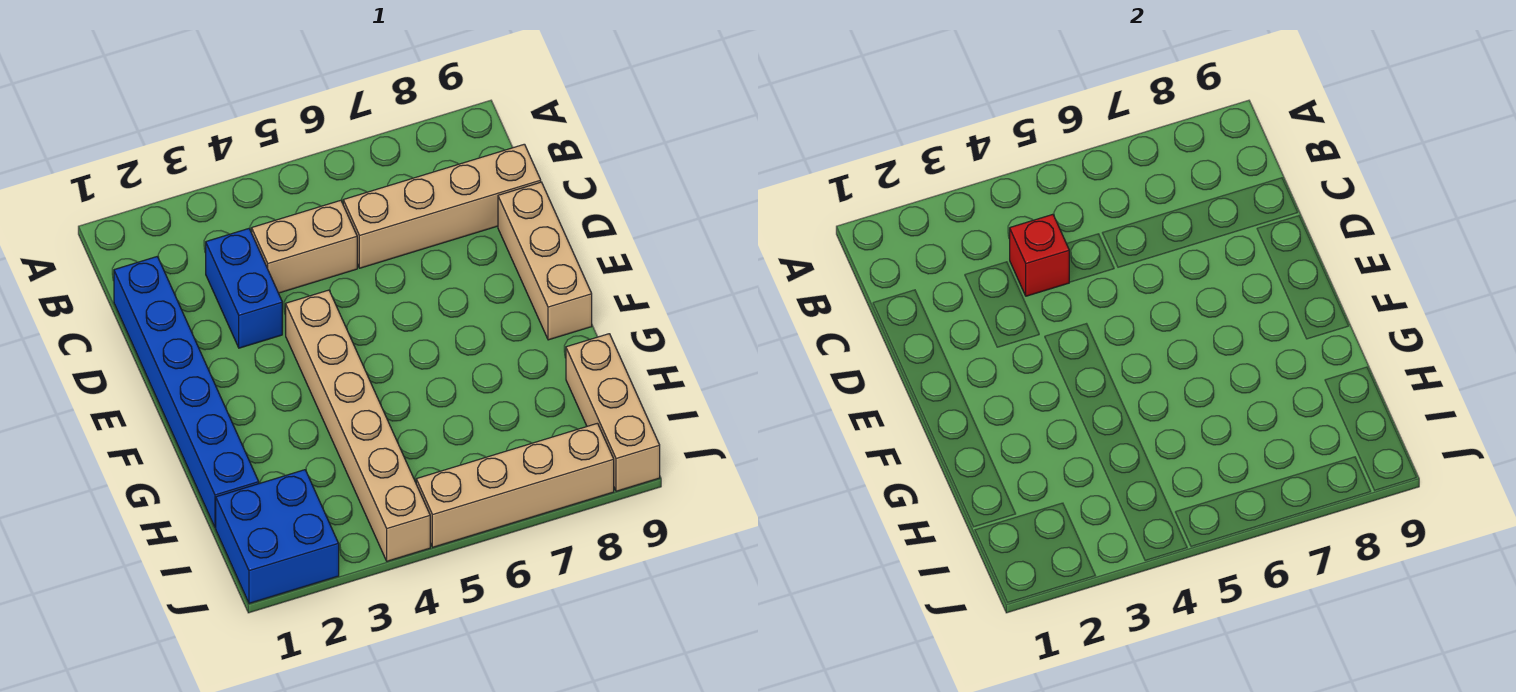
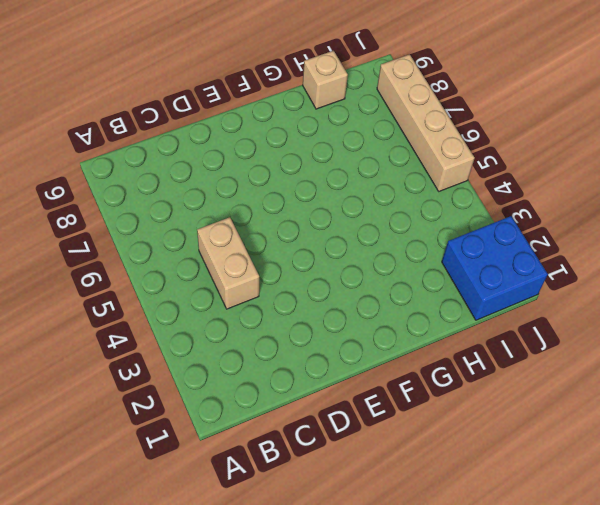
tan 1x1 brick [303,51,348,109] -> tan 1x3 brick [566,334,660,491]
none -> blue 1x6 brick [114,257,259,528]
none -> blue 1x2 brick [206,229,282,348]

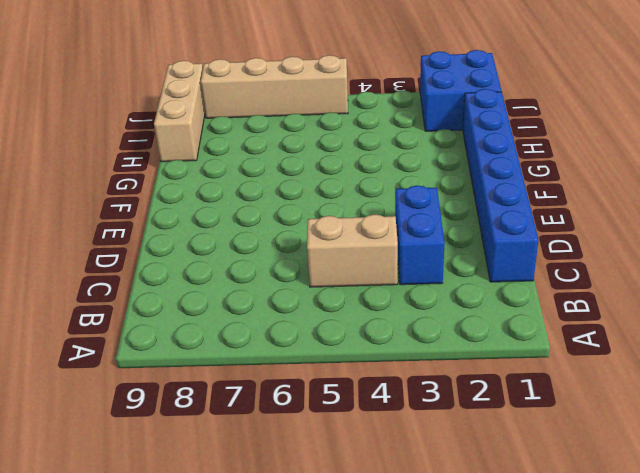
none -> tan 1x4 brick [343,144,541,268]
none -> tan 1x3 brick [498,182,592,340]

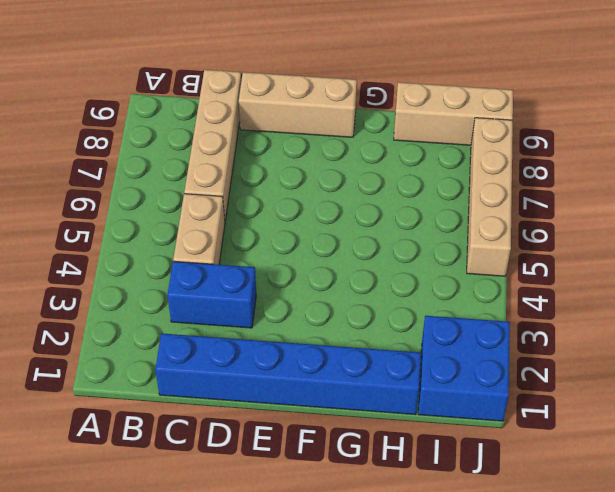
none -> tan 1x6 brick [286,290,430,561]
none -> red 1x1 brick [1010,214,1069,296]

